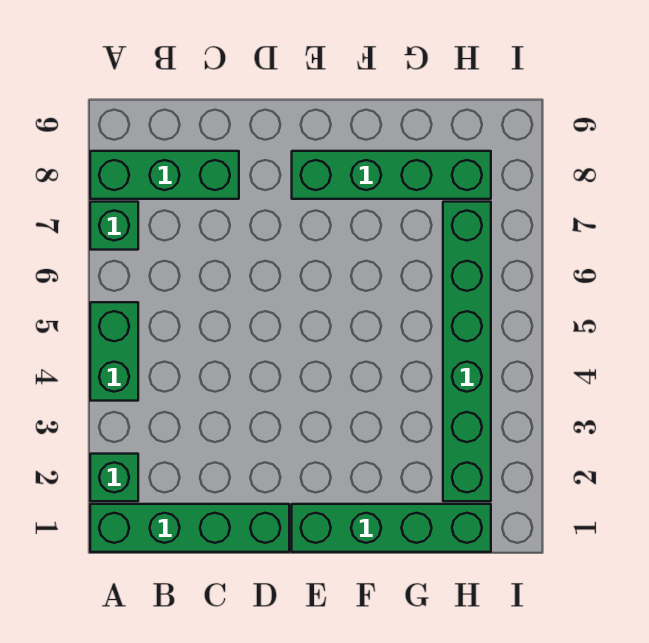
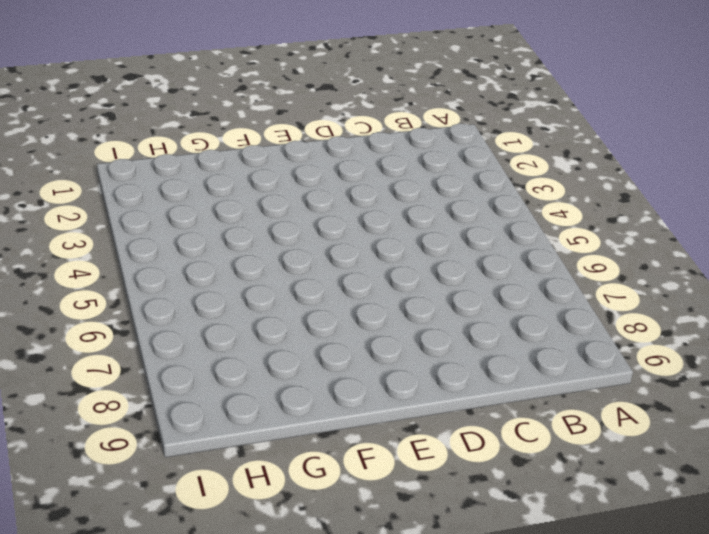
none -> green 1x4 brick [90,504,289,552]
none -> green 1x1 brick [90,454,138,501]

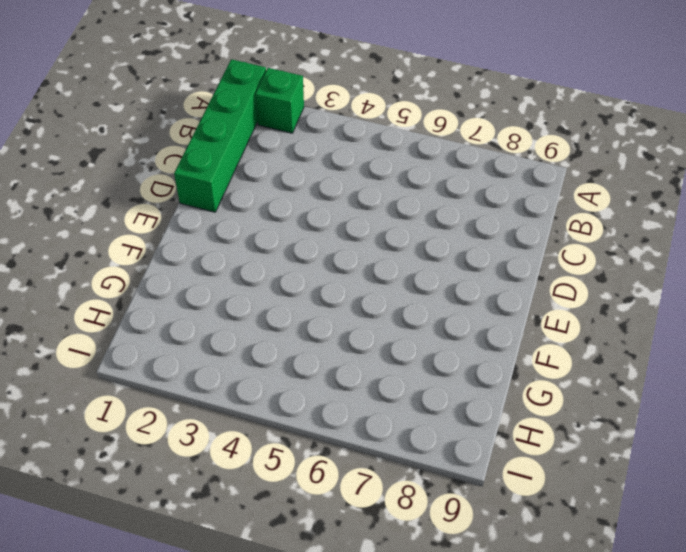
none -> green 1x2 brick [90,302,138,401]
none -> green 1x1 brick [90,202,138,250]

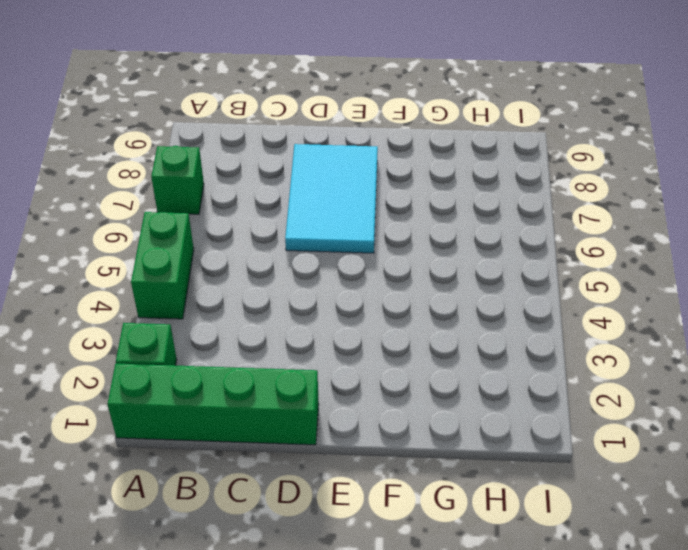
cyan 2x3 tile [285,144,378,253] -> green 1x4 brick [292,151,491,199]
none -> green 1x3 brick [90,151,239,199]
none -> green 1x4 brick [292,504,491,552]

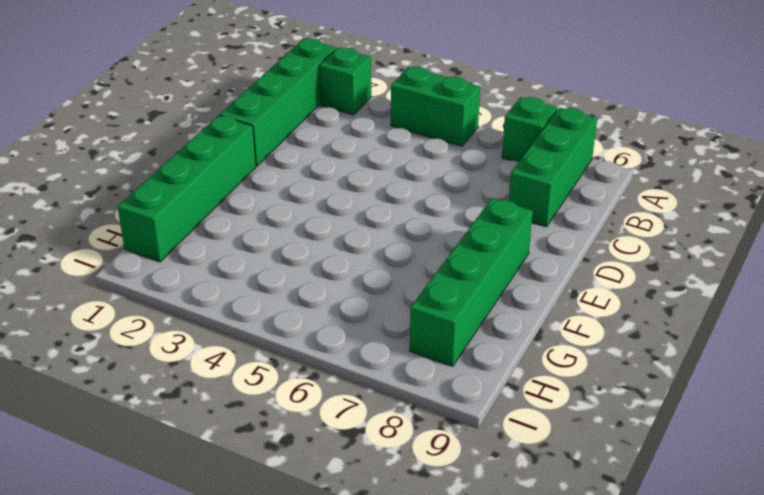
none -> green 1x6 brick [443,202,491,501]

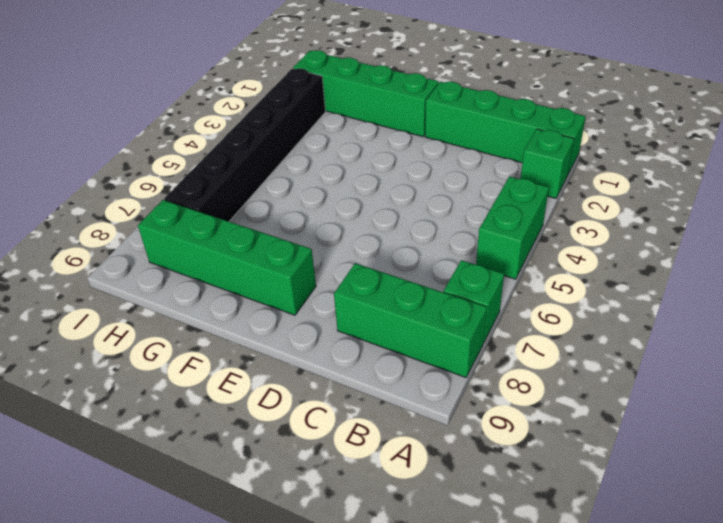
black 1x6 brick [164,68,325,221] -> green 1x6 brick [443,202,491,501]

